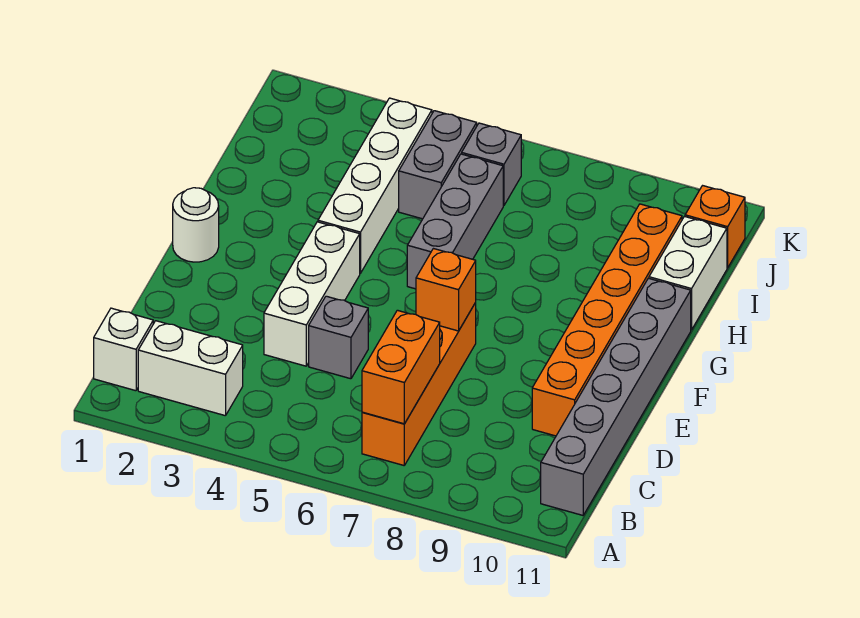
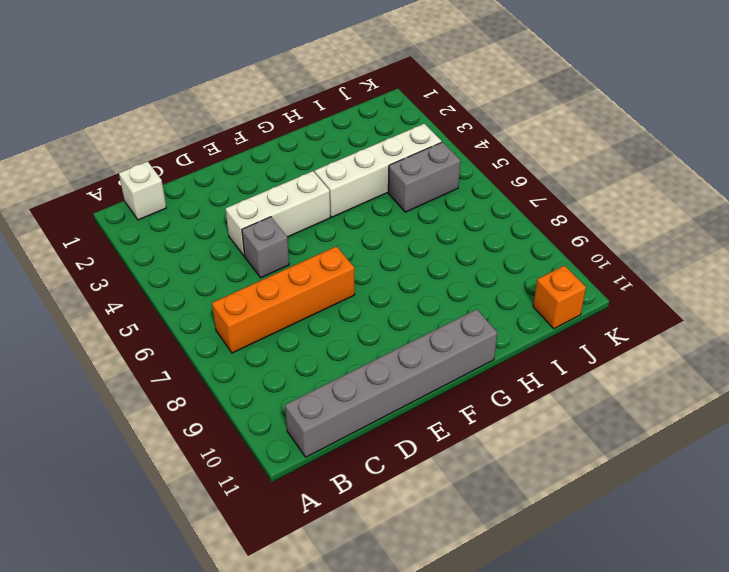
none -> white 1x2 brick [138,321,243,416]
none -> orange 1x6 brick [532,204,682,436]
none -> white 1x1 round brick [173,188,219,262]

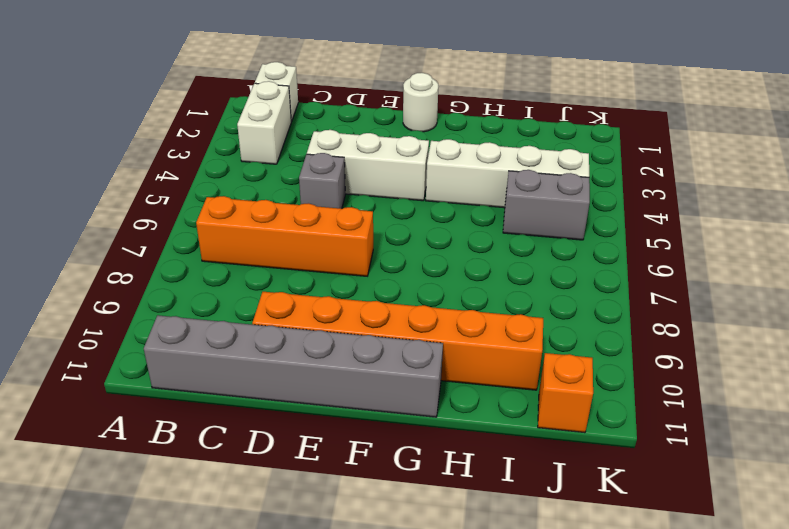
none -> grey 1x3 brick [407,154,503,289]
none -> white 1x2 brick [649,216,727,330]
none -> grey 1x1 brick [462,123,521,205]

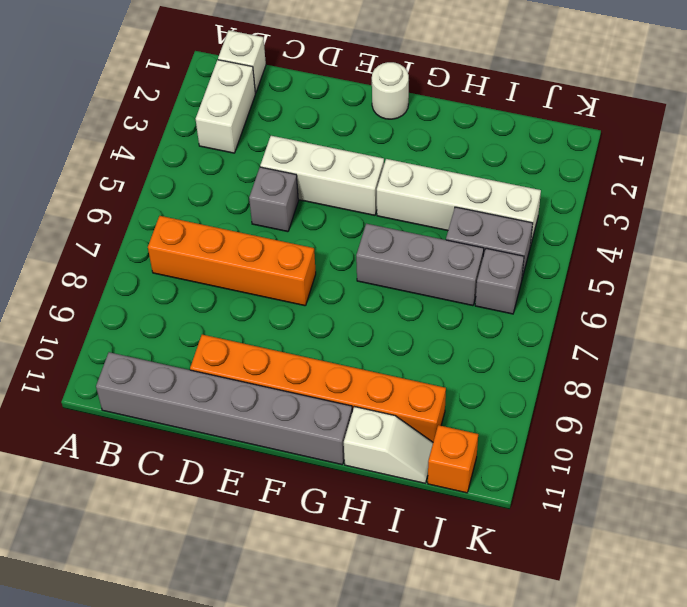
white 1x2 slope [344,407,433,483] -> white 1x2 brick [649,216,727,330]
none -> orange 1x2 brick [362,310,440,424]
none -> orange 1x1 brick [416,249,476,331]

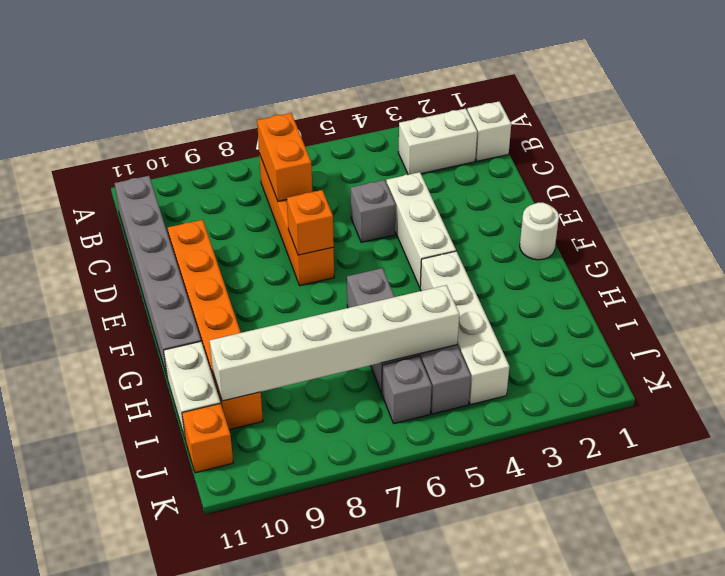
white 1x6 brick [209,285,459,401] -> none

